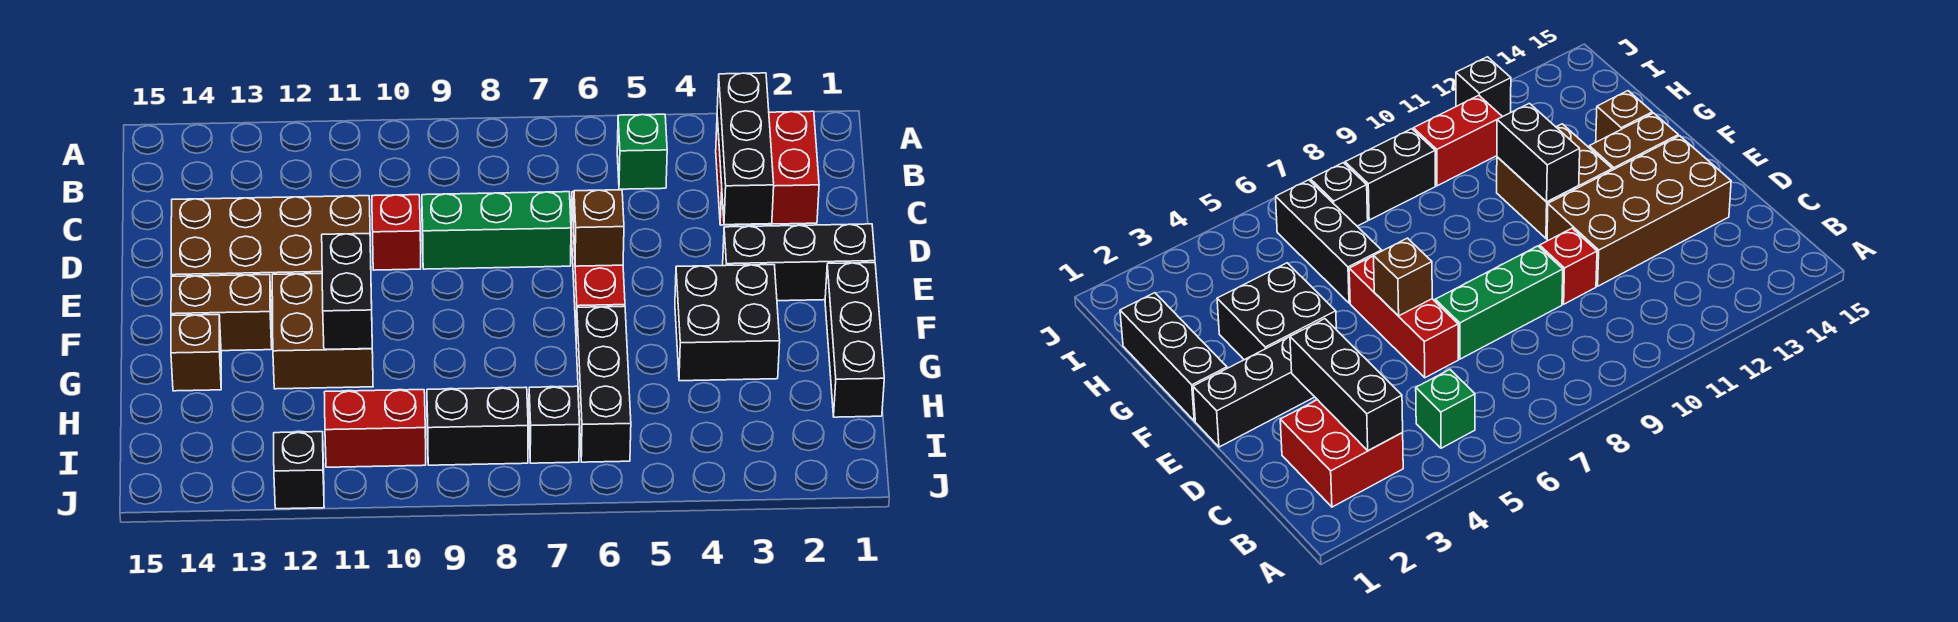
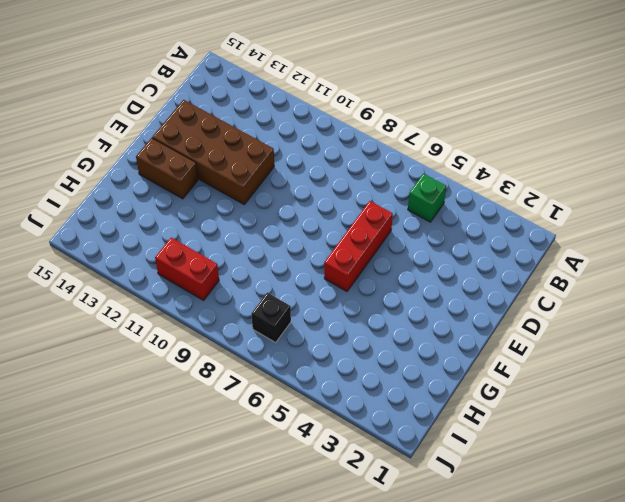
none -> red 2x2 brick [716,111,819,225]
none -> green 1x3 brick [422,192,571,269]
none -> red 1x1 brick [372,195,421,270]

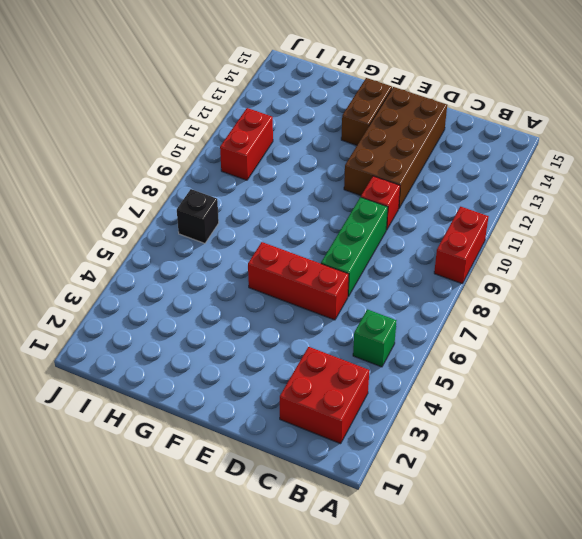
red 1x2 brick [434,207,489,284] -> none
none -> black 1x3 brick [723,224,875,301]
none -> black 1x3 brick [825,263,884,417]
none -> black 2x2 brick [675,265,780,381]

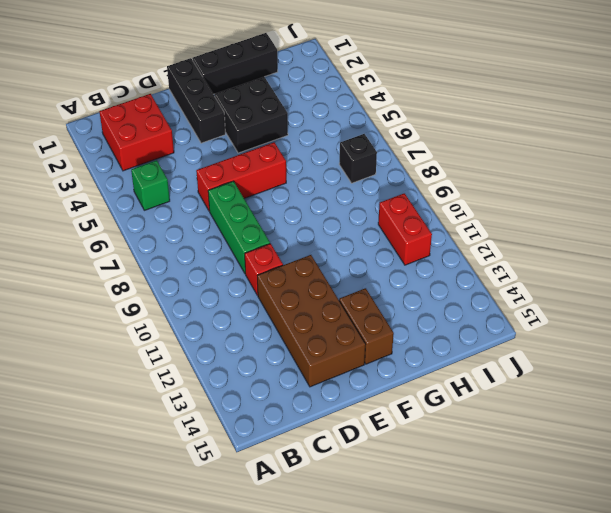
none -> brown 2x2 brick [272,273,373,389]
none -> black 1x3 brick [576,306,631,462]
none -> brown 1x1 brick [171,315,221,391]

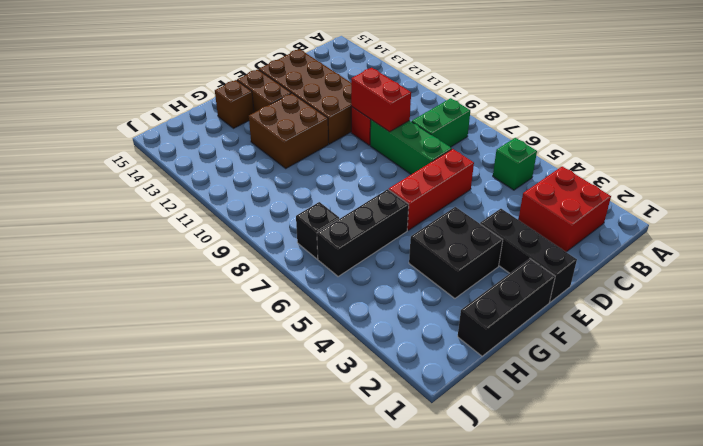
green 1x2 brick [412,98,470,147] -> none
red 1x2 brick [351,68,411,132] -> red 1x2 brick moved to [324,390,426,467]
none -> black 1x2 brick [427,387,528,465]
none -> black 1x1 brick [274,432,324,509]
none -> black 1x3 brick [717,73,774,225]

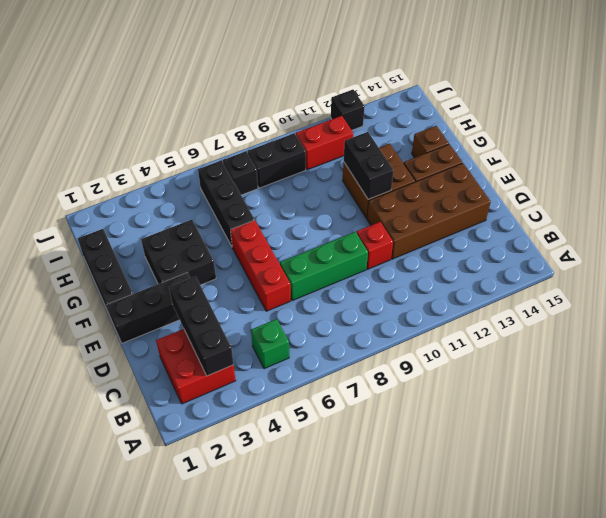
none -> brown 1x1 brick [574,190,624,266]

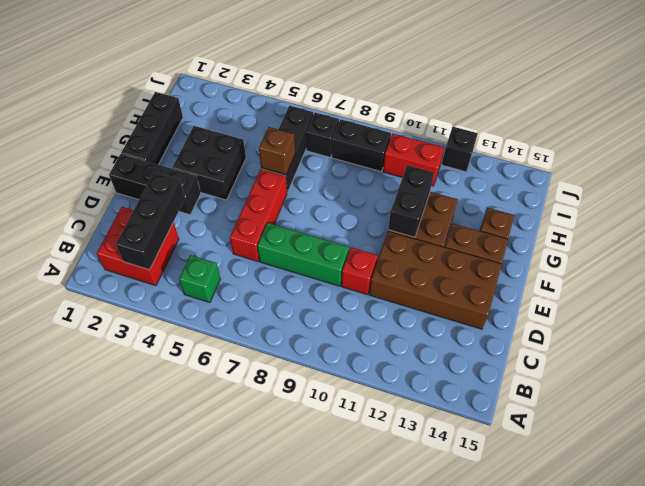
brown 1x1 brick [259,127,295,175] -> brown 1x1 brick moved to [574,190,624,266]

